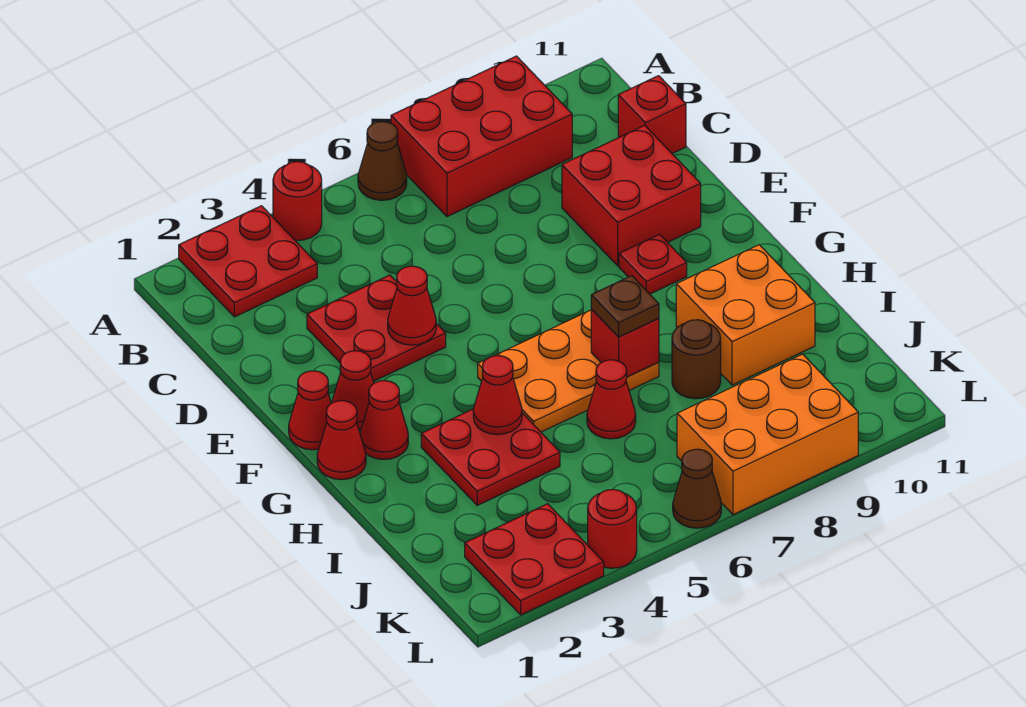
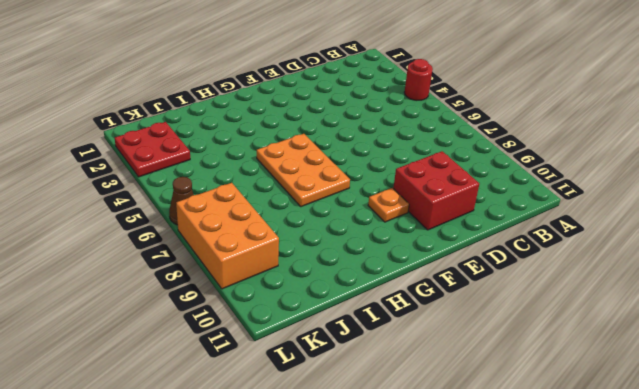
orange 1x1 plate [368,188,409,222] -> red 1x1 plate [619,234,687,294]
none -> red 2x2 plate [179,206,317,317]
none -> brown 1x1 cone [358,122,407,200]
none -> red 2x3 brick [391,56,572,217]

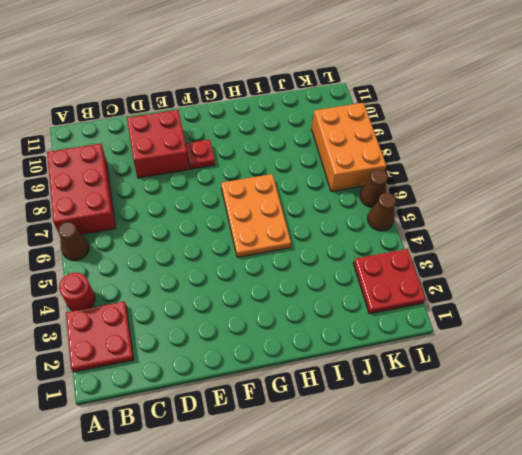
brown 1x1 cone [367,193,396,231] -> none
none -> red 1x1 brick [618,76,686,154]
none -> red 2x2 plate [307,275,446,381]
none -> red 1x1 cone [289,371,331,450]

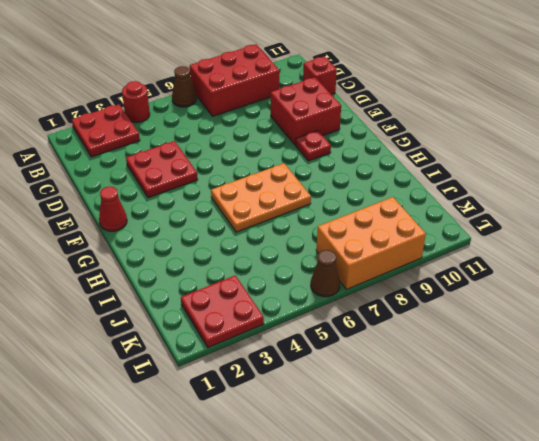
none -> red 1x1 cone [332,351,374,429]
none -> red 1x1 cone [317,401,366,480]
none -> red 1x1 cone [360,381,408,459]

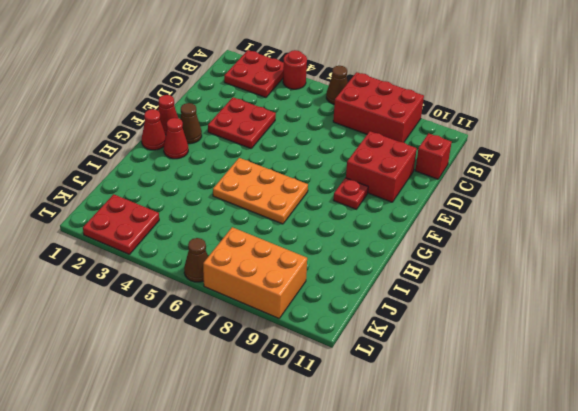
brown 1x1 cone [180,103,202,144] -> red 1x1 cone [332,351,374,429]
none -> red 2x2 plate [421,409,560,505]
none -> orange 2x2 brick [676,245,815,385]
none -> red 1x1 cone [587,360,636,439]

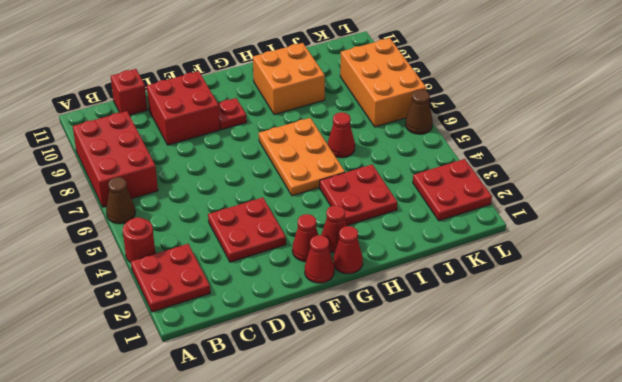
none -> brown 1x1 round brick [672,320,721,399]
none -> red 1x1 round brick [588,489,637,568]
none -> red 1x1 cone [388,266,436,345]

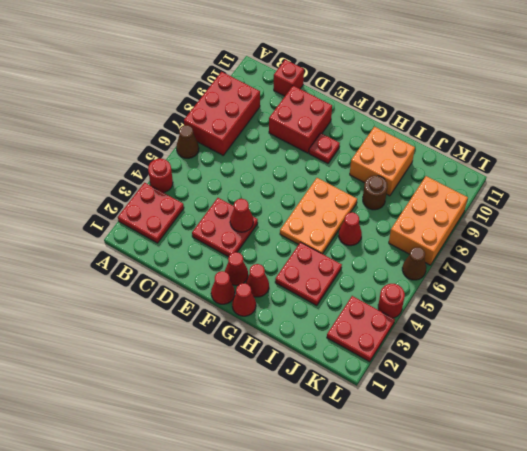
none -> red 1x1 cone [473,356,522,435]
none -> red 1x1 brick [591,309,659,377]
none -> brown 1x1 plate [591,276,659,337]

